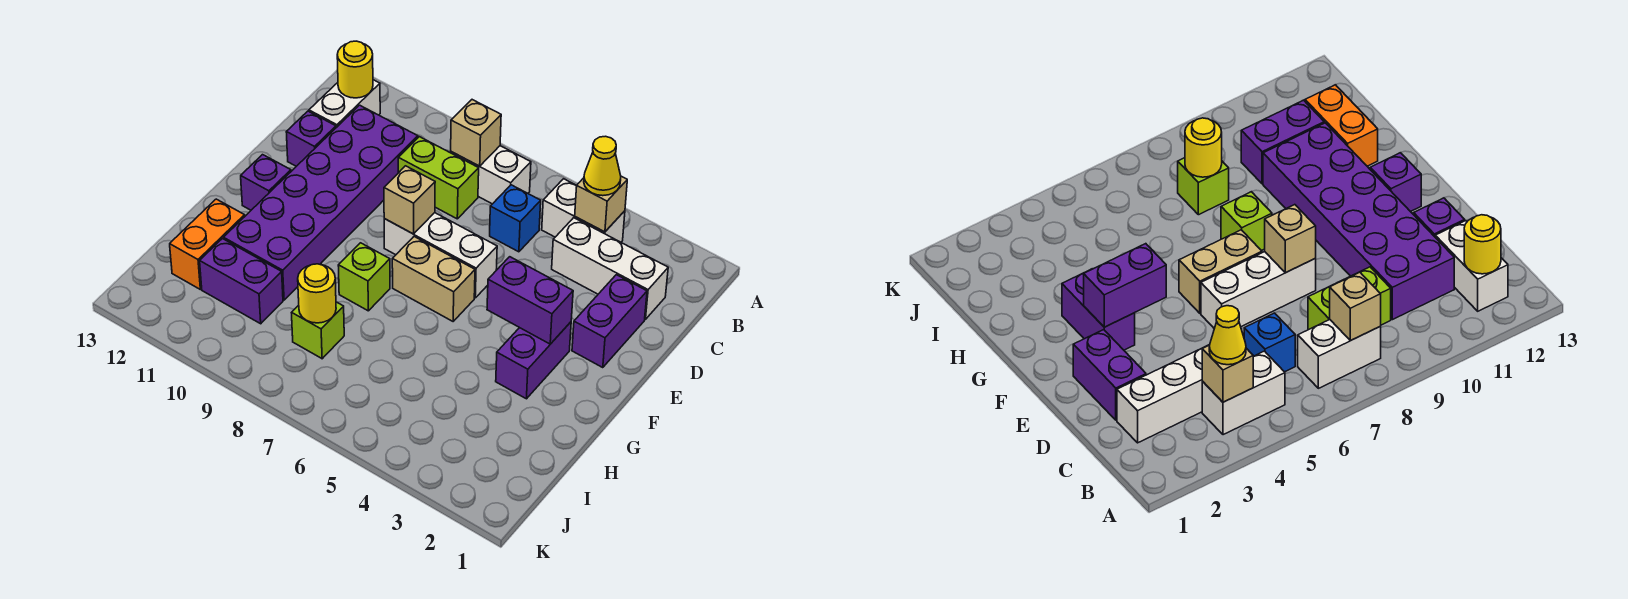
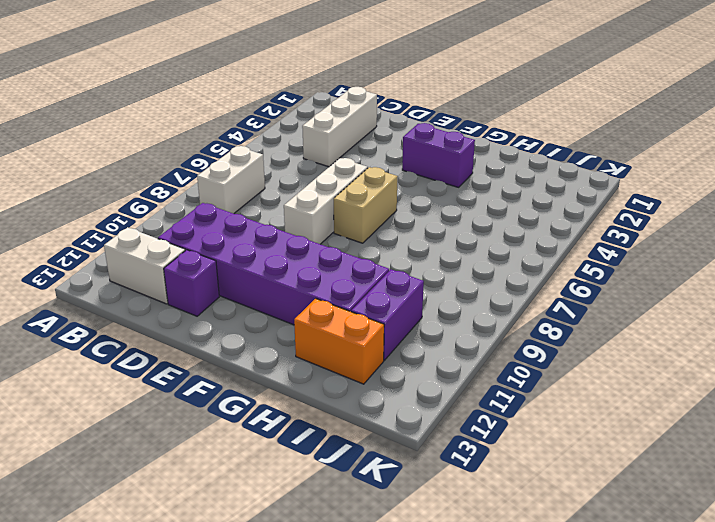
none -> white 1x2 brick [542,179,625,242]
none -> blue 1x1 brick [490,185,541,252]
none -> lime 1x2 brick [398,137,479,219]

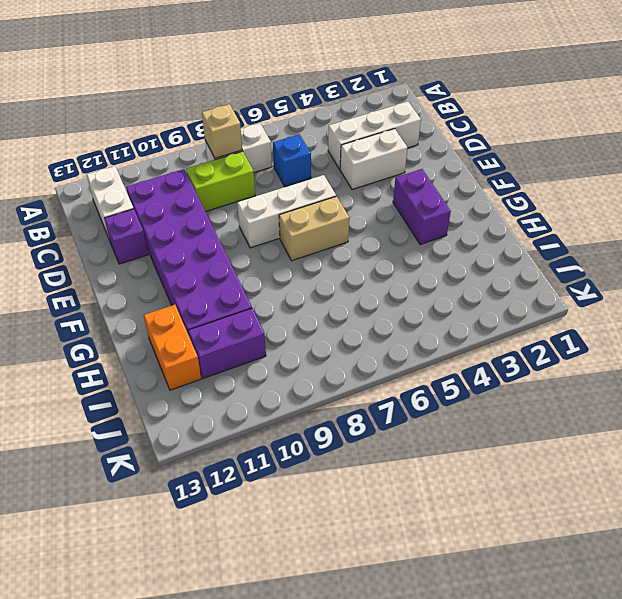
white 1x2 brick [340,129,408,189] -> white 1x2 brick moved to [542,179,625,242]
none -> purple 1x2 brick [572,275,647,368]
none -> purple 1x1 brick [241,155,291,210]
none -> lime 1x1 brick [338,243,390,311]

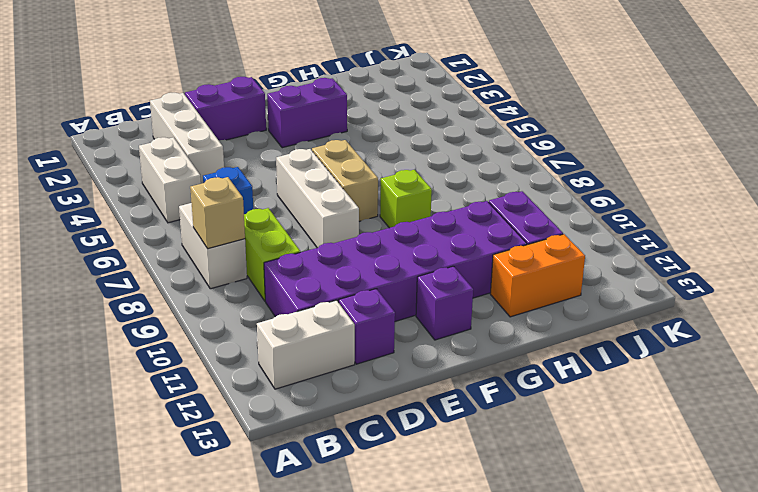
none -> lime 1x1 brick [291,302,344,359]
none -> tan 1x1 brick [575,176,627,232]
none -> yellow 1x1 round brick [337,41,373,98]

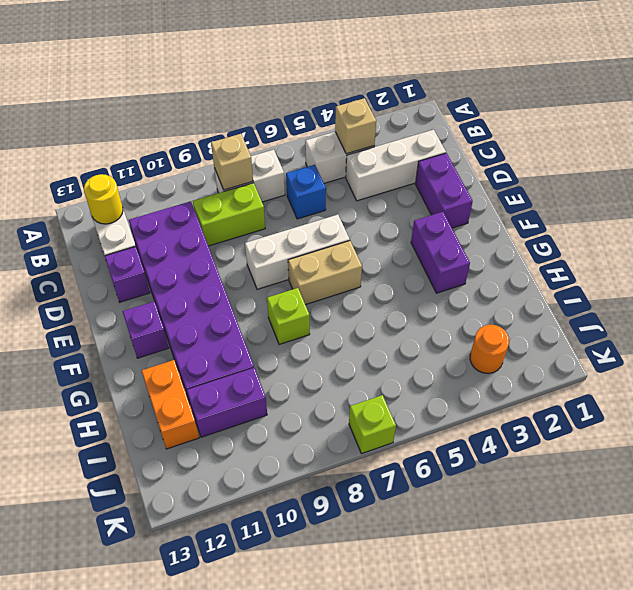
orange 1x1 round brick [470,325,509,373] -> none
lime 1x1 brick [349,395,396,454] -> lime 1x1 brick moved to [291,302,344,359]
none -> tan 1x1 brick [384,166,435,234]
none -> purple 1x2 brick [487,257,573,344]
none -> yellow 1x1 round brick [298,264,336,323]

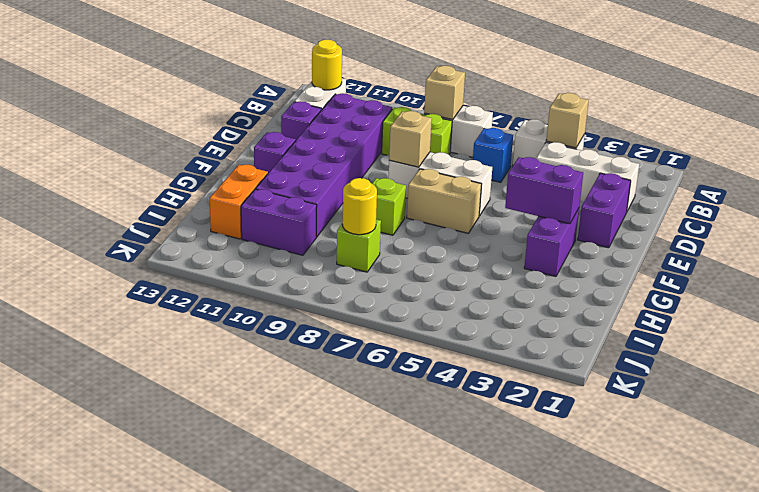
none -> yellow 1x1 cone [584,136,621,196]

